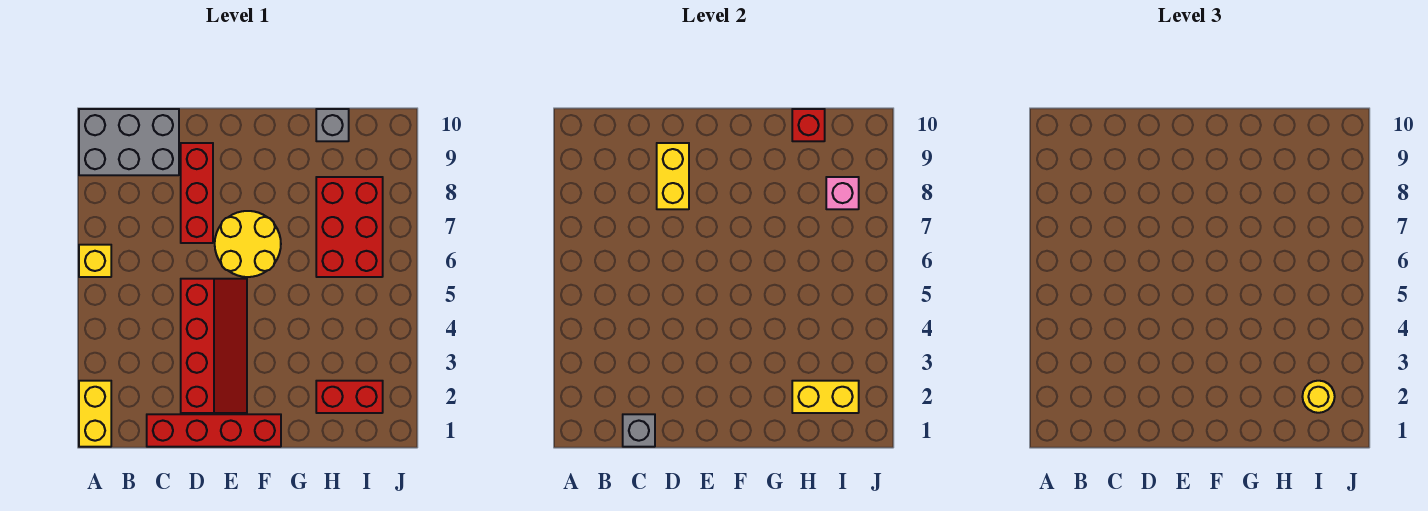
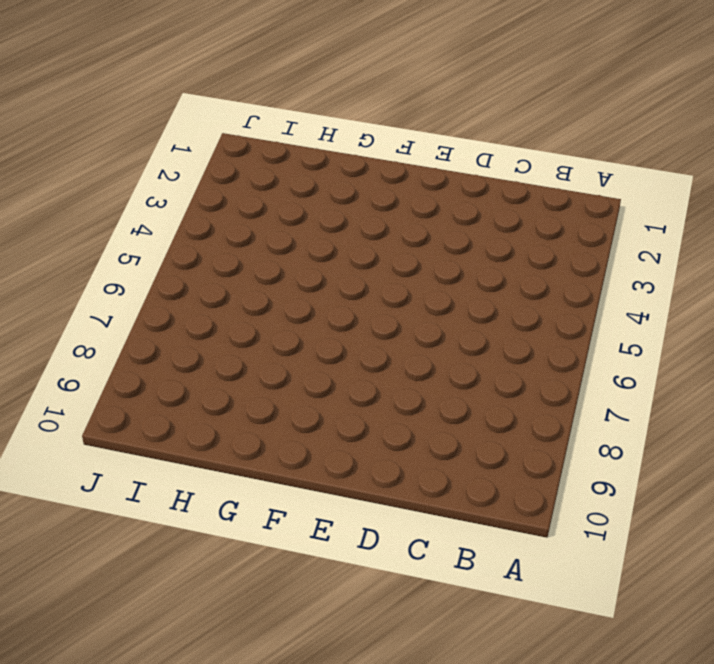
none -> yellow 1x2 brick [79,381,111,447]
none -> yellow 1x1 brick [79,245,111,277]
none -> grey 2x3 brick [79,109,179,175]

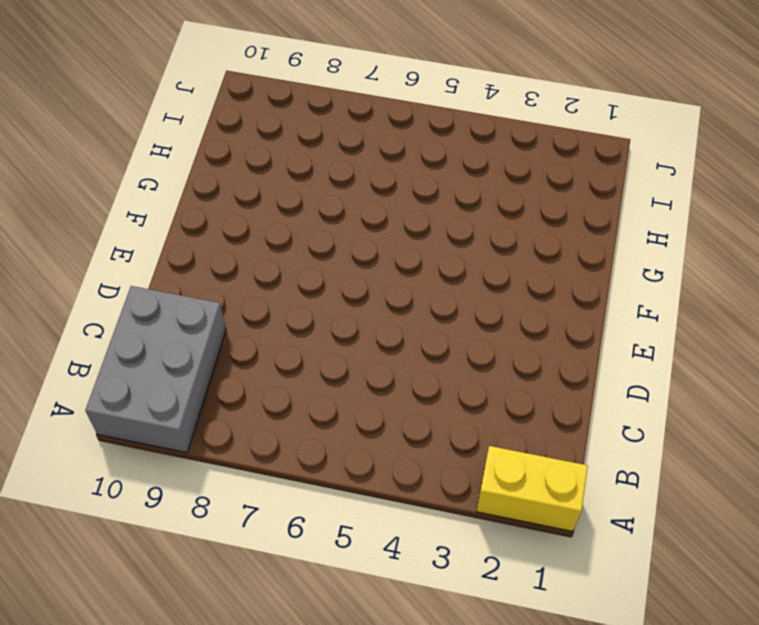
none -> yellow 1x1 brick [79,245,111,277]
none -> red 1x4 brick [147,414,281,447]
none -> red 2x4 slope [181,279,247,413]

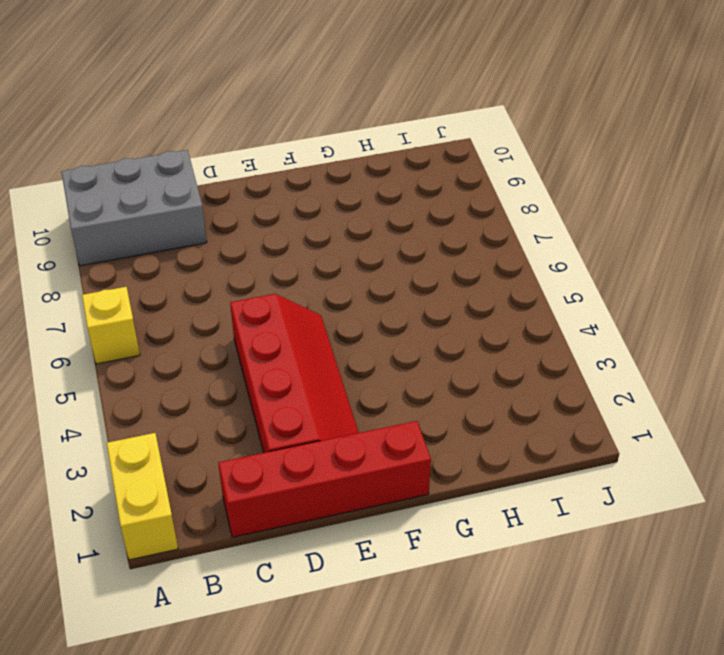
none -> red 1x3 brick [181,143,213,243]
none -> yellow 2x2 round brick [215,211,281,277]
none -> red 1x2 brick [316,381,383,413]

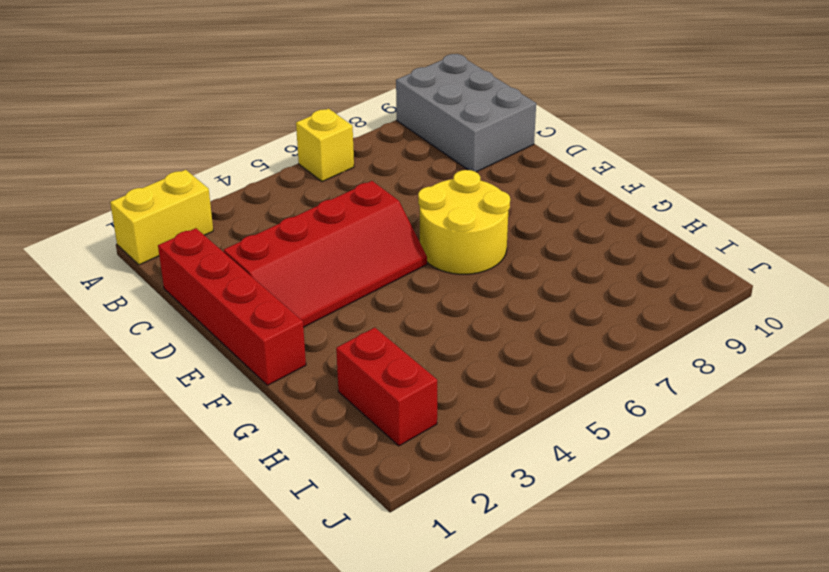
none -> red 1x3 brick [181,143,213,243]
none -> red 2x3 brick [316,177,383,277]
none -> grey 1x1 brick [316,109,349,141]

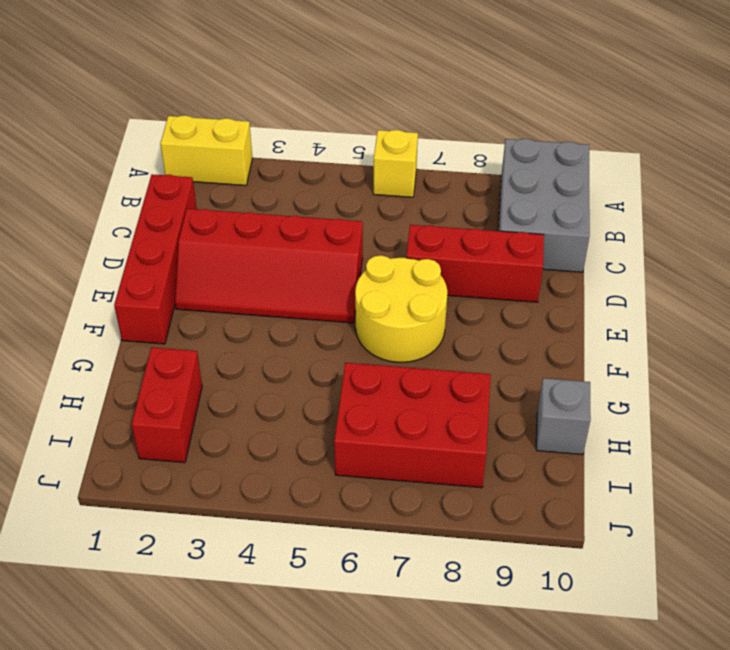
none -> grey 1x1 brick [623,414,655,447]
none -> yellow 1x2 brick [657,143,689,209]
none -> yellow 1x2 brick [792,381,859,413]

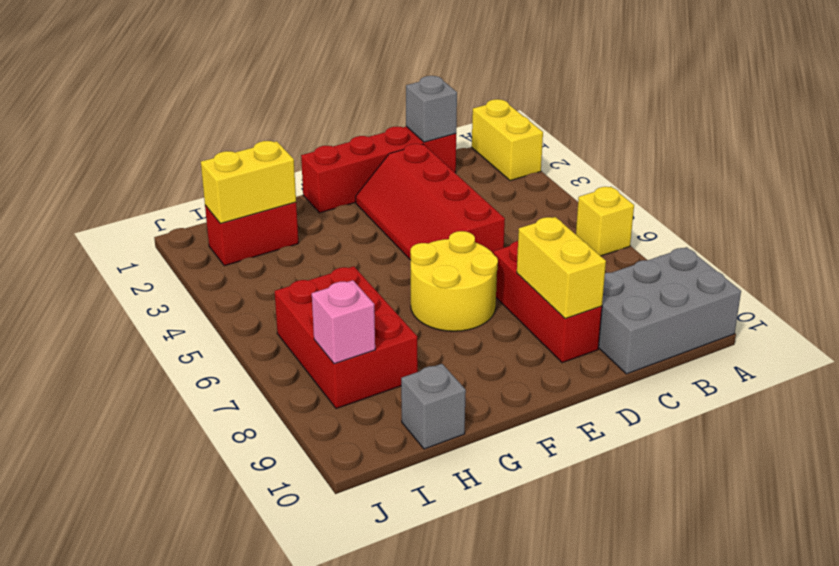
none -> red 1x1 brick [792,109,825,141]
none -> yellow 1x1 round brick [1302,381,1335,413]

